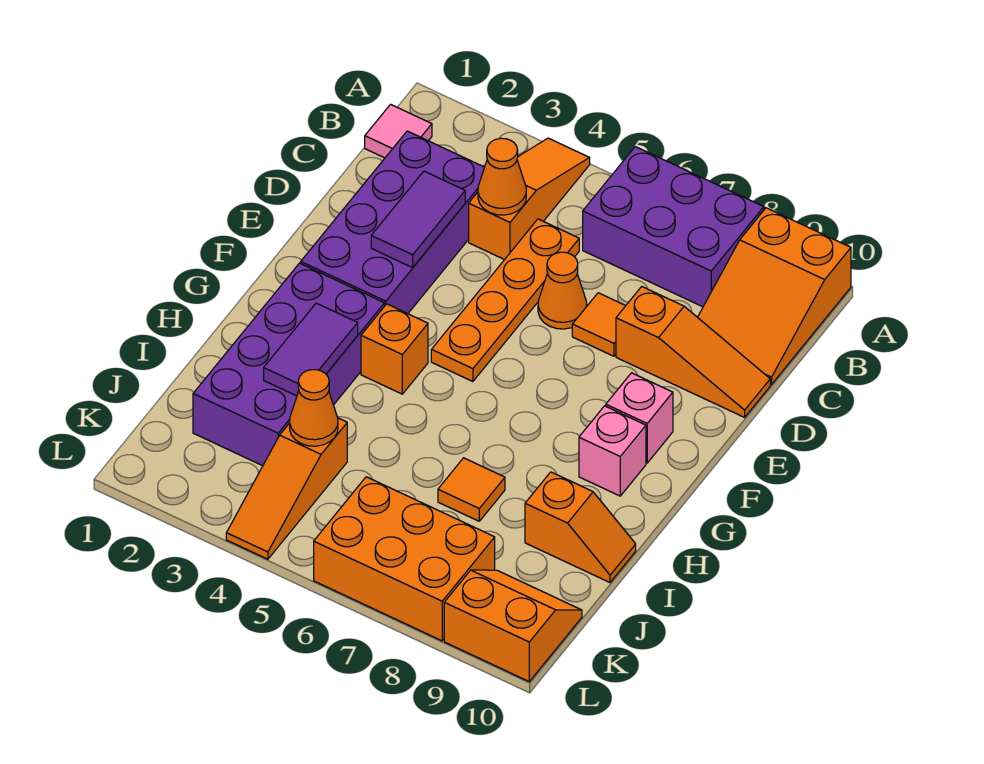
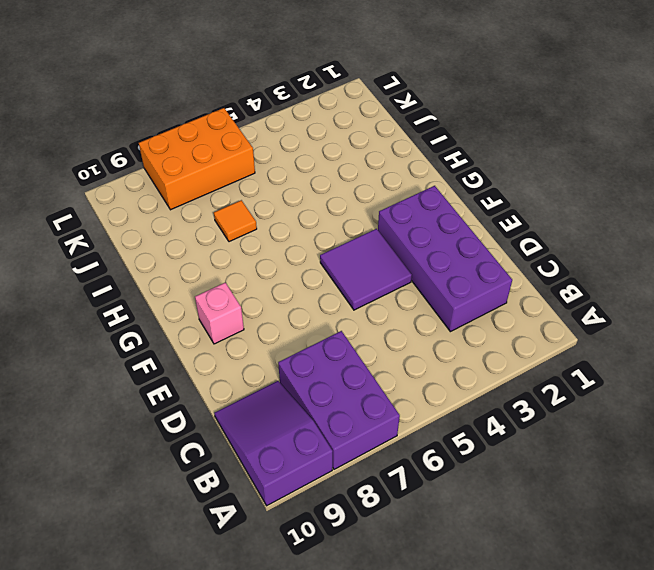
purple 2x3 brick [278,331,400,469] -> purple 2x3 brick turned to [583,147,764,307]
purple 2x3 slope [214,381,333,506] -> orange 2x3 slope [698,208,851,384]
purple 2x2 tile [320,229,412,310] -> orange 1x4 plate [431,219,579,382]
none -> orange 1x3 slope [469,138,590,260]
none -> pink 1x1 tile [365,104,432,158]
none -> orange 1x1 cone [538,252,587,329]

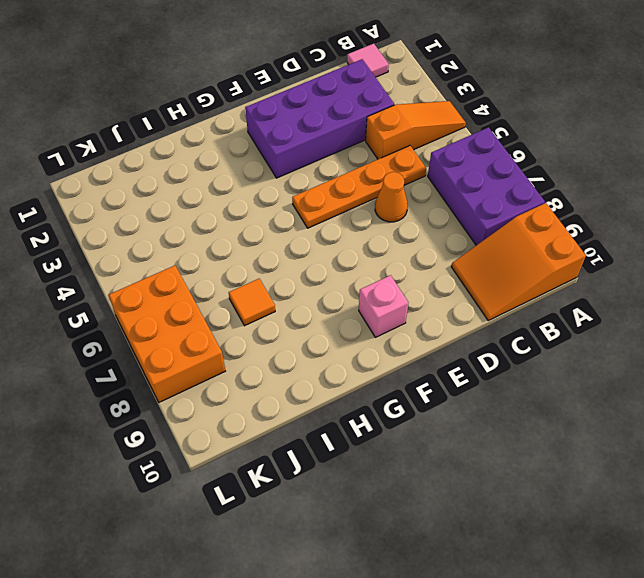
none -> orange 1x1 tile [572,293,626,356]
none -> orange 1x3 slope [616,287,770,417]
none -> purple 2x4 brick [193,263,385,466]

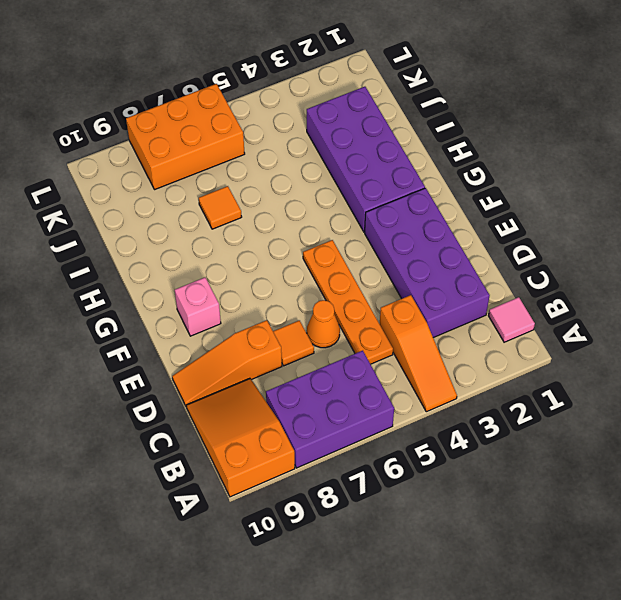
none -> orange 1x1 brick [361,304,428,394]
none -> pink 1x1 brick [579,406,646,496]
none -> orange 1x2 slope [525,472,636,582]

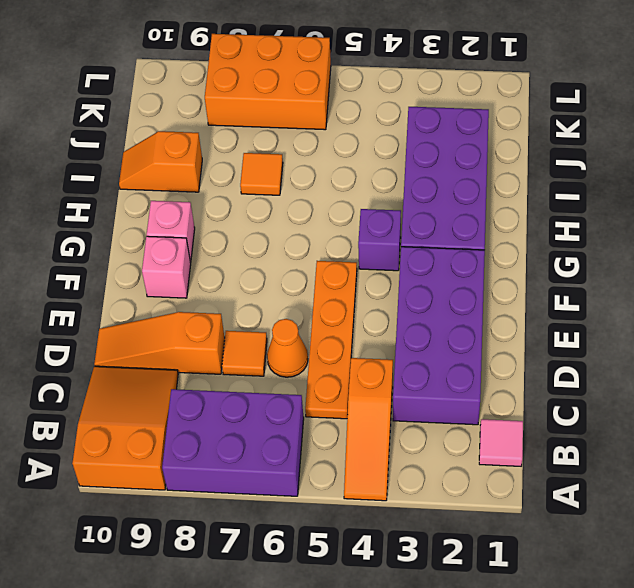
purple 1x1 brick [358,209,401,271] -> orange 1x1 brick [361,304,428,394]
none -> orange 1x3 slope [226,418,347,559]
none -> orange 2x2 slope [444,570,582,681]
none -> orange 1x1 cone [478,138,526,215]

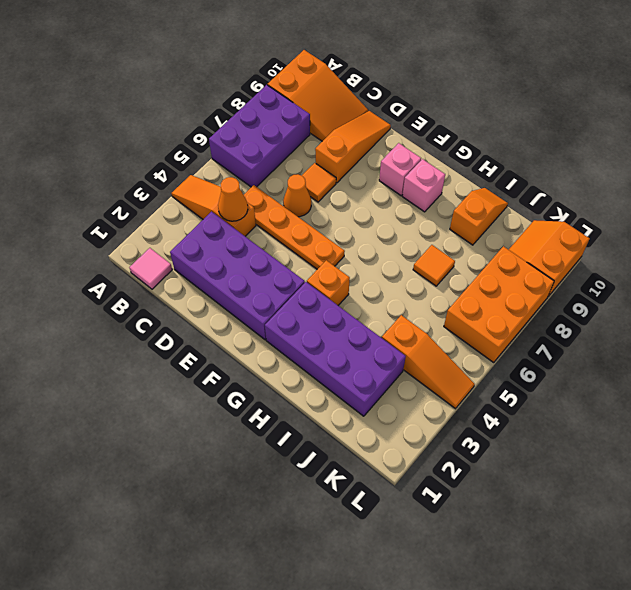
none -> purple 1x2 tile [371,171,465,268]
none -> purple 1x2 tile [264,303,358,396]
none -> orange 1x1 cone [290,370,338,446]

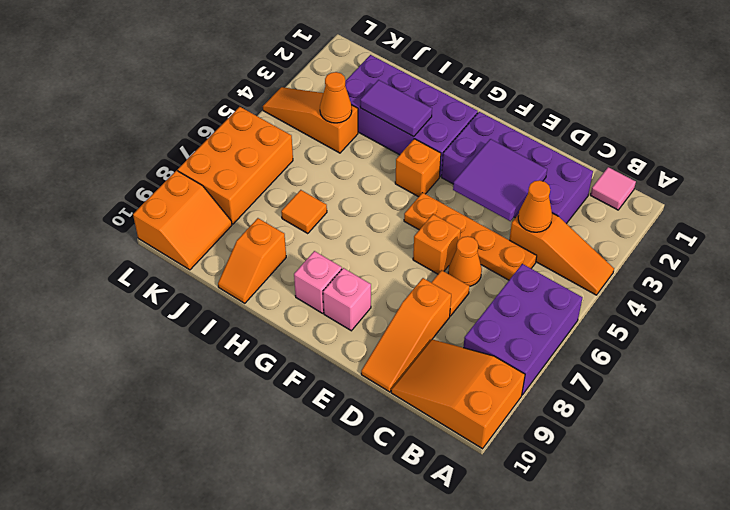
purple 2x2 tile [453,139,547,221] -> purple 1x2 tile [371,171,465,268]
orange 1x1 brick [413,214,461,274] -> none

